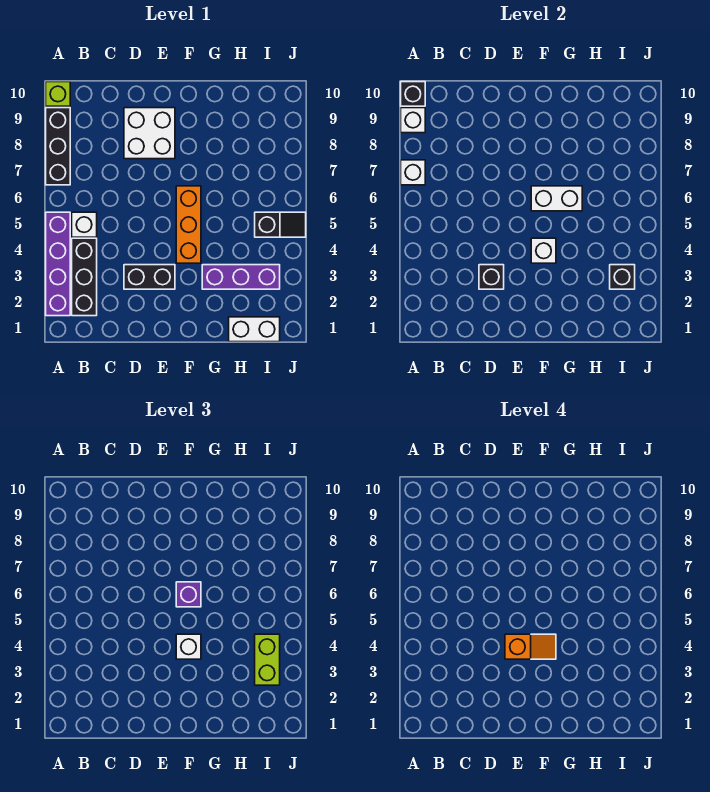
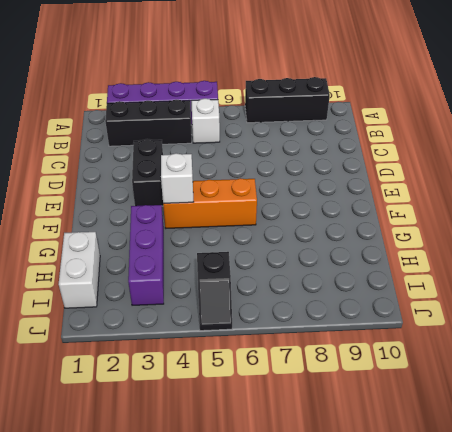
none -> lime 1x1 brick [46,82,70,106]
none -> white 2x2 brick [124,108,175,159]
none -> white 1x1 brick [401,160,425,185]

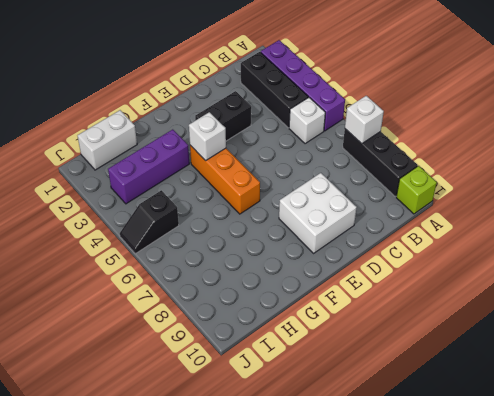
none -> white 1x1 brick [401,108,425,133]
none -> black 1x1 brick [401,82,425,106]
none -> black 1x1 brick [479,265,504,289]

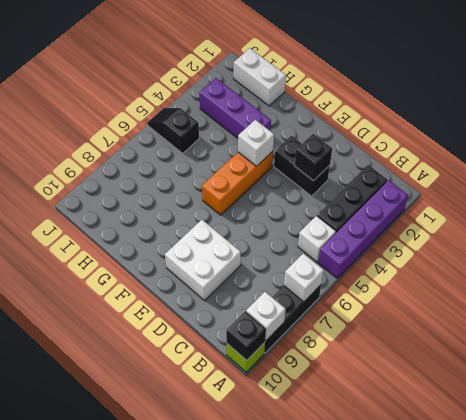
none -> white 1x2 brick [531,186,582,211]
none -> black 1x1 brick [610,265,635,289]
none -> white 1x1 brick [176,634,201,659]

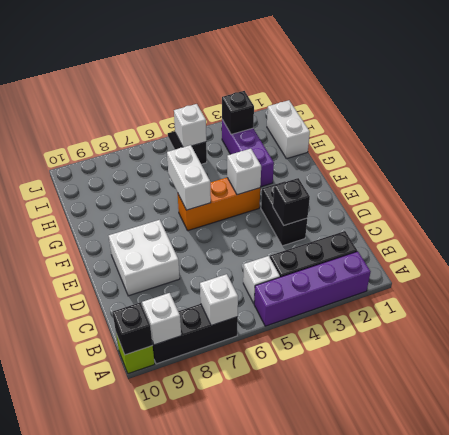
white 1x1 brick [174,104,206,147] -> white 1x1 brick moved to [176,634,201,659]
none -> purple 1x1 brick [176,582,201,607]
none -> lime 1x2 brick [255,634,280,685]
none -> orange 1x2 slope [505,634,556,659]

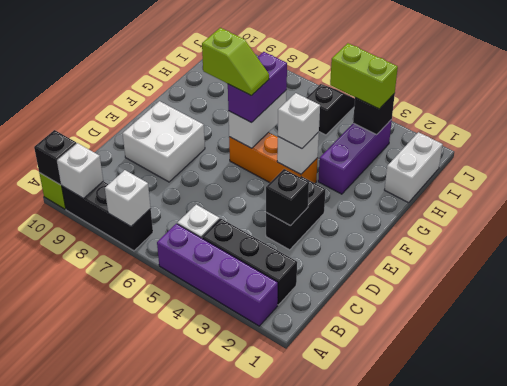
purple 1x2 brick [228,52,287,123] -> purple 1x1 brick [176,582,201,607]
lime 1x2 slope [202,28,269,96] -> none
none -> orange 1x2 slope [505,634,556,659]

